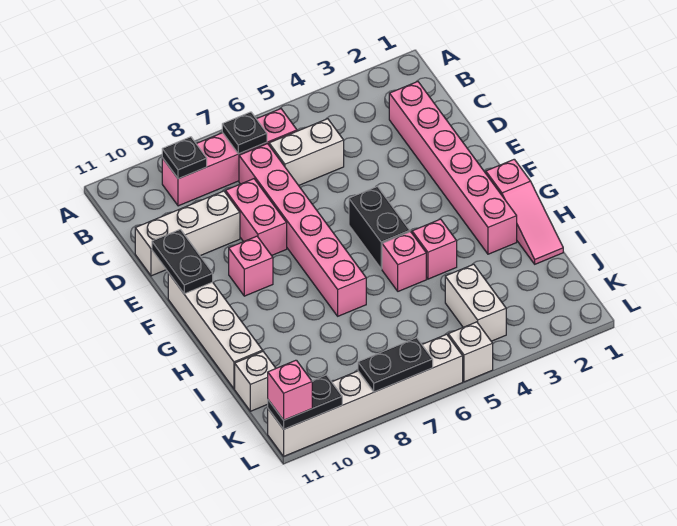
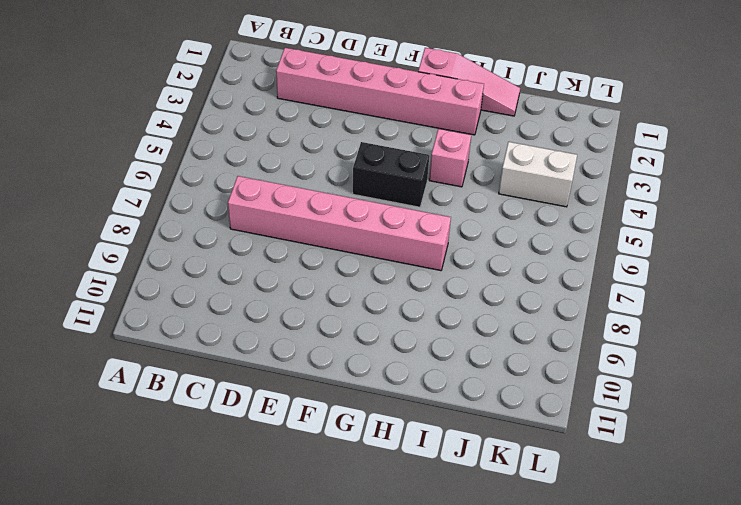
none -> pink 1x4 brick [162,109,297,206]
none -> white 1x2 brick [269,119,344,185]
none -> pink 1x2 brick [226,179,287,256]

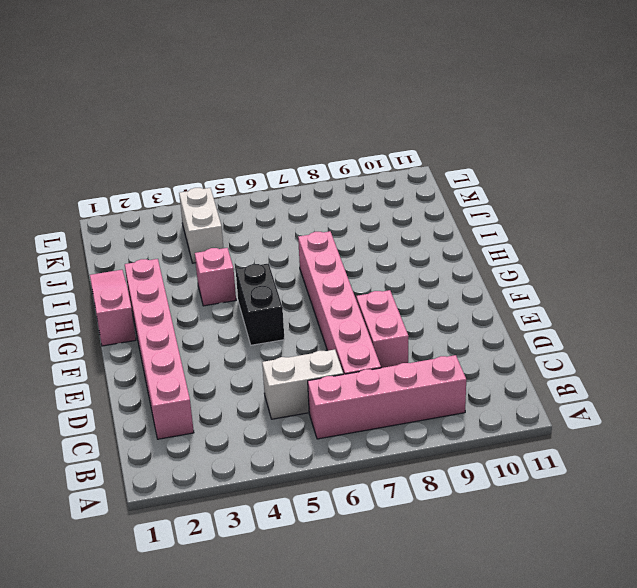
none -> white 1x3 brick [135,191,240,276]
none -> pink 1x1 brick [229,236,273,296]
none -> white 1x4 brick [168,273,263,389]

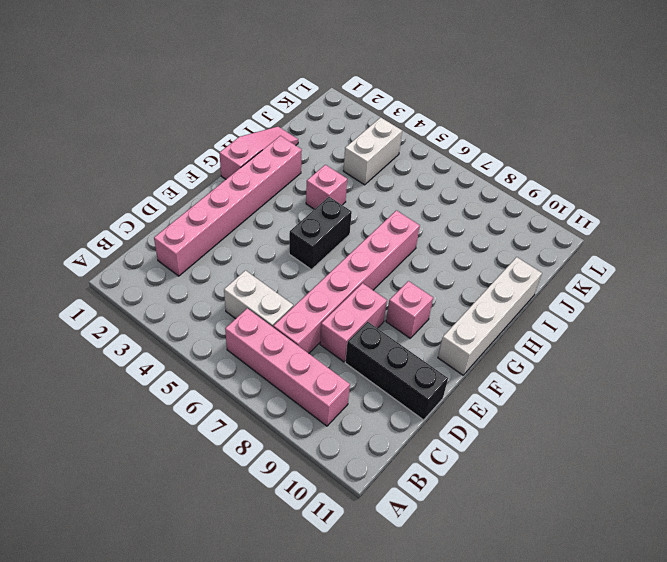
black 1x3 brick [345,322,448,420] -> white 1x3 brick [135,191,240,276]
none -> pink 1x1 brick [382,232,426,291]
none -> white 1x1 brick [235,352,276,411]
none -> white 1x1 brick [448,322,493,382]

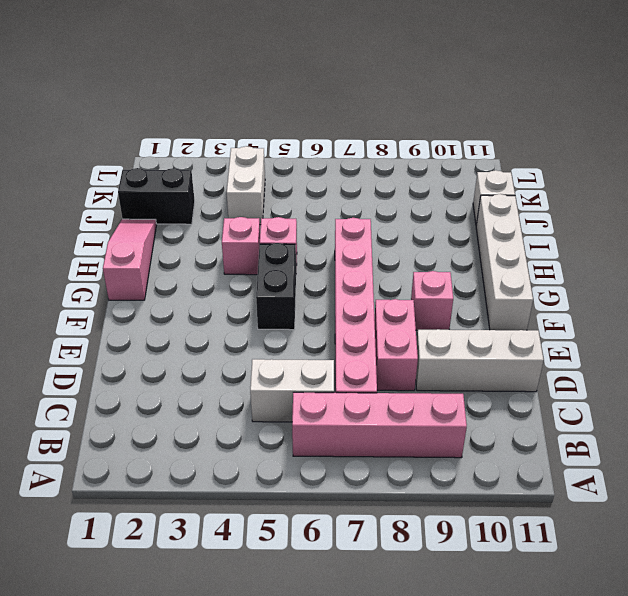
black 1x2 brick [118,168,195,224] -> none
none -> pink 1x6 brick [389,82,517,254]
none -> white 1x1 brick [448,322,493,382]
none -> white 1x6 brick [268,334,463,456]

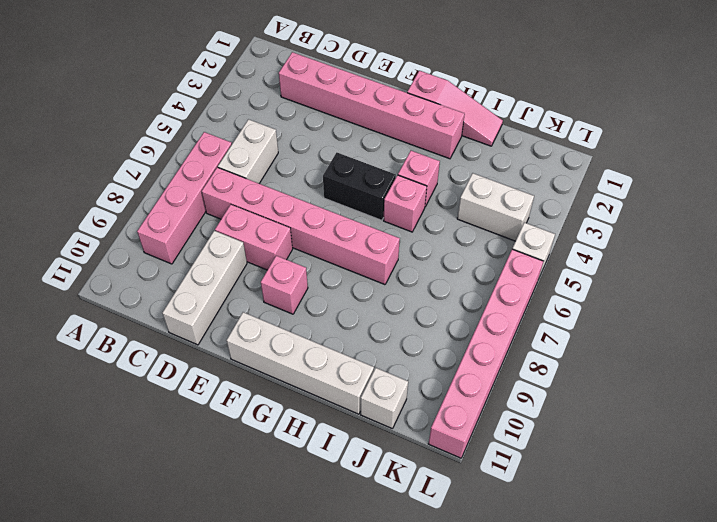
pink 1x6 brick [428,249,544,458] -> white 1x6 brick [268,334,463,456]
none -> black 1x1 plate [222,112,267,154]
none -> black 1x1 plate [162,137,207,179]
none -> black 1x2 plate [152,229,213,294]

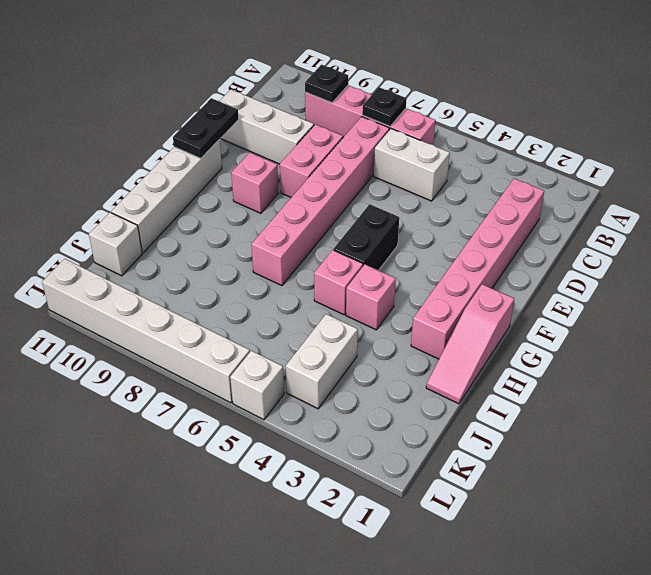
none -> black 1x2 plate [358,338,433,392]
none -> black 1x2 plate [268,375,342,429]
none -> pink 1x1 brick [268,360,312,420]

